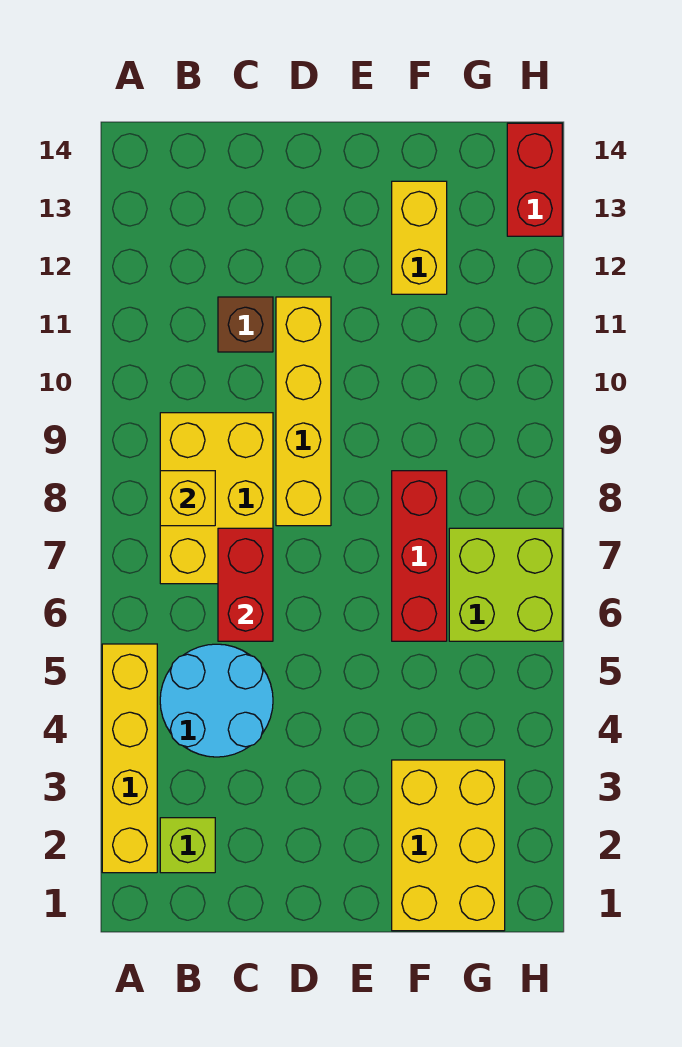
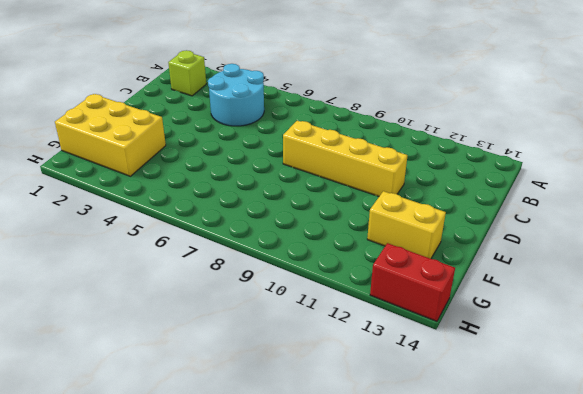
none -> yellow 1x4 brick [102,644,157,873]
none -> yellow 2x3 brick [160,413,273,584]
none -> brown 1x1 brick [218,297,273,352]

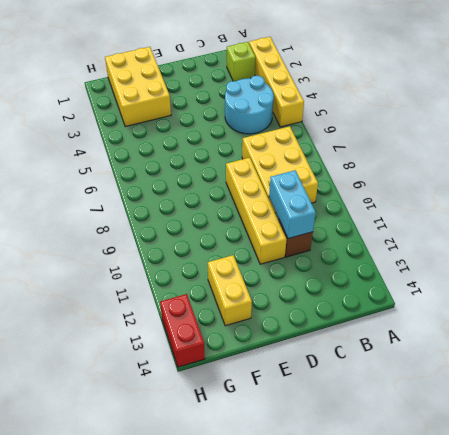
cyan 1x2 brick [269,170,316,239] -> none
none -> red 1x3 brick [392,471,447,641]
none -> lime 2x2 brick [449,528,562,641]
none -> yellow 1x1 brick [160,471,215,526]

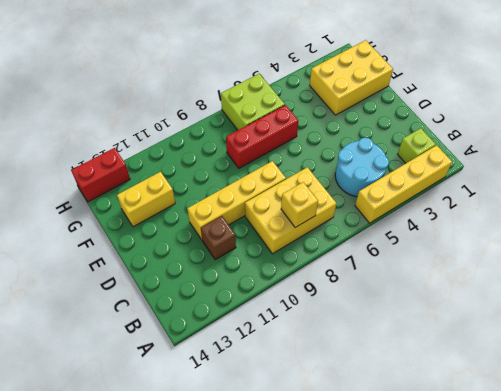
none -> red 1x2 brick [218,528,273,641]

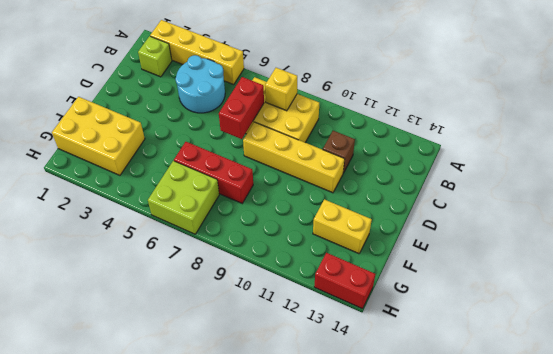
red 1x2 brick [219,77,264,139] -> red 1x2 brick turned to [218,528,273,641]

